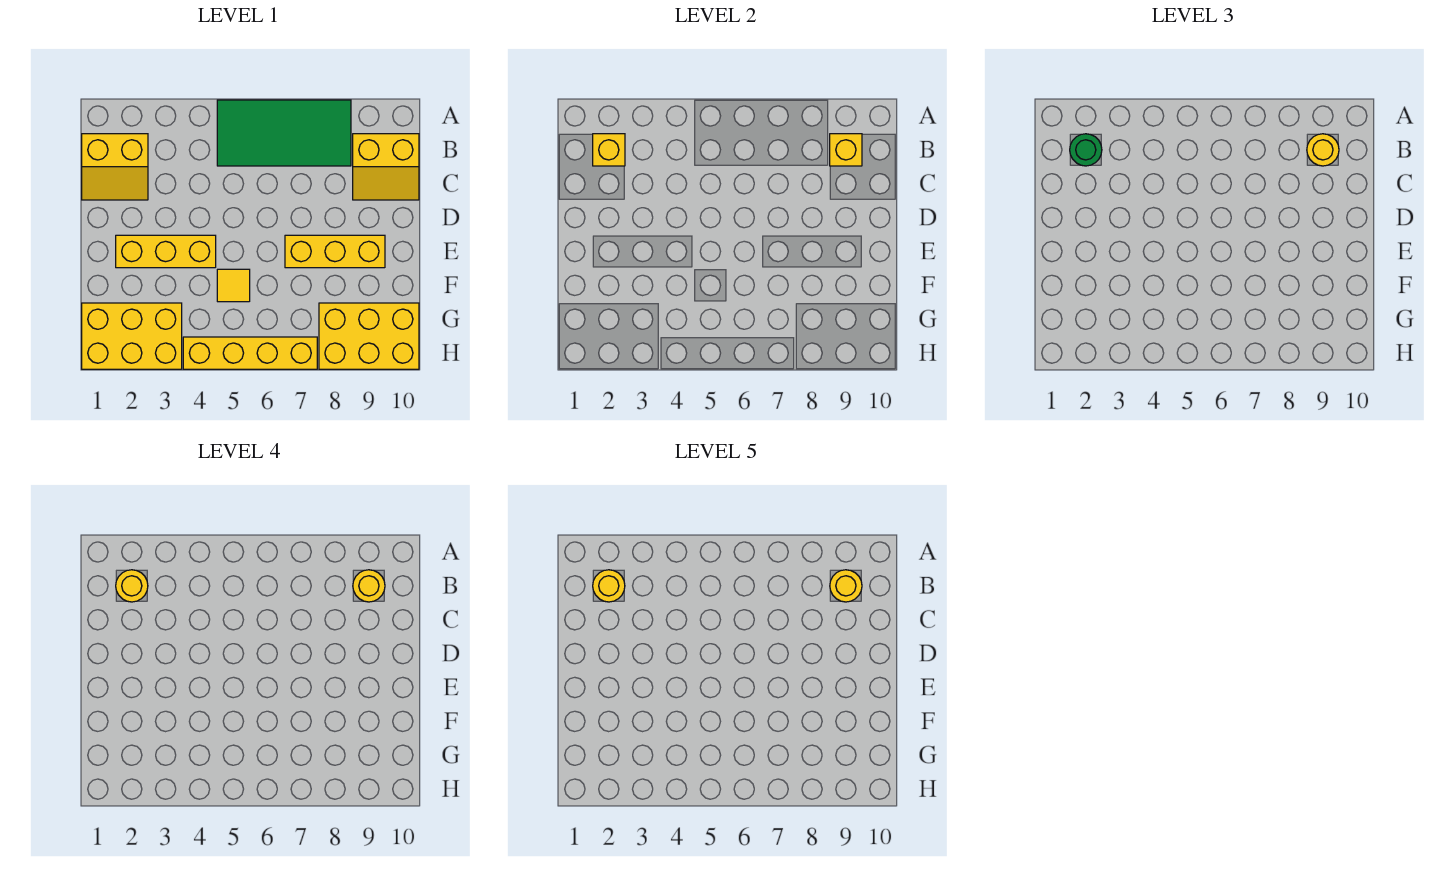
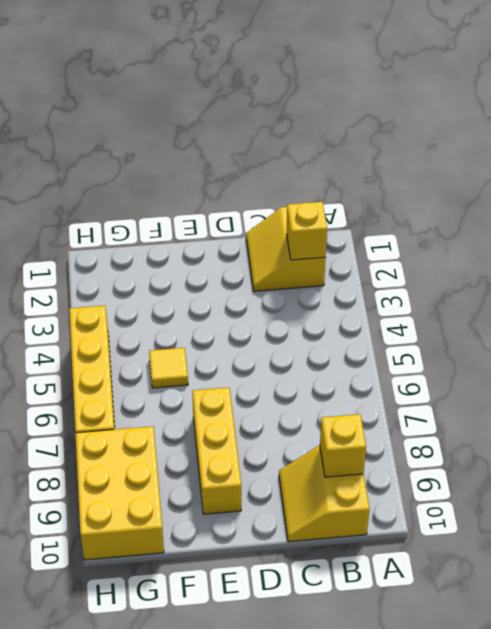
none -> green 2x4 tile [217,100,351,166]
none -> yellow 1x3 brick [116,235,216,268]
none -> yellow 2x3 brick [82,303,182,369]

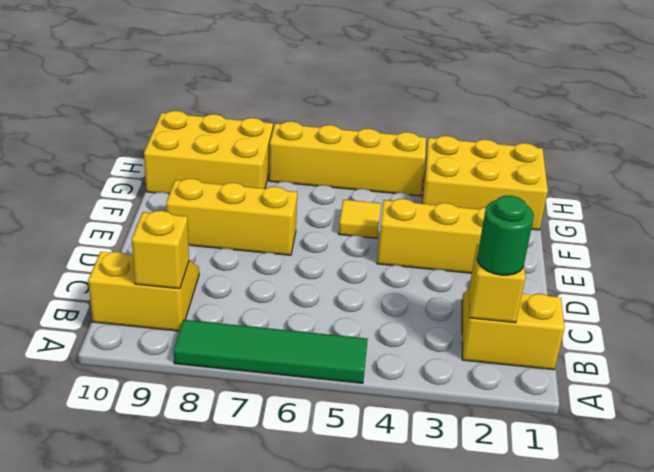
green 1x4 tile [174,320,368,383] -> green 2x4 tile [217,100,351,166]
none -> yellow 1x1 round brick [1307,134,1339,166]
none -> yellow 1x1 round brick [116,570,148,602]
none -> yellow 1x1 round brick [353,570,385,602]

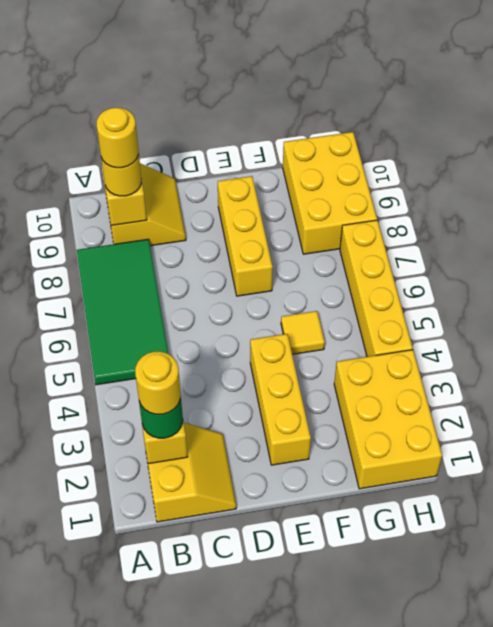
none -> yellow 1x1 round brick [593,570,625,602]
none -> yellow 1x1 round brick [830,570,862,602]

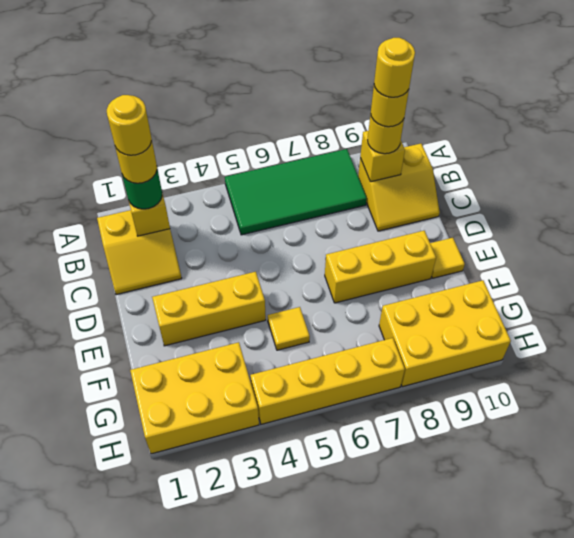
yellow 1x1 tile [430,238,465,278] -> none

